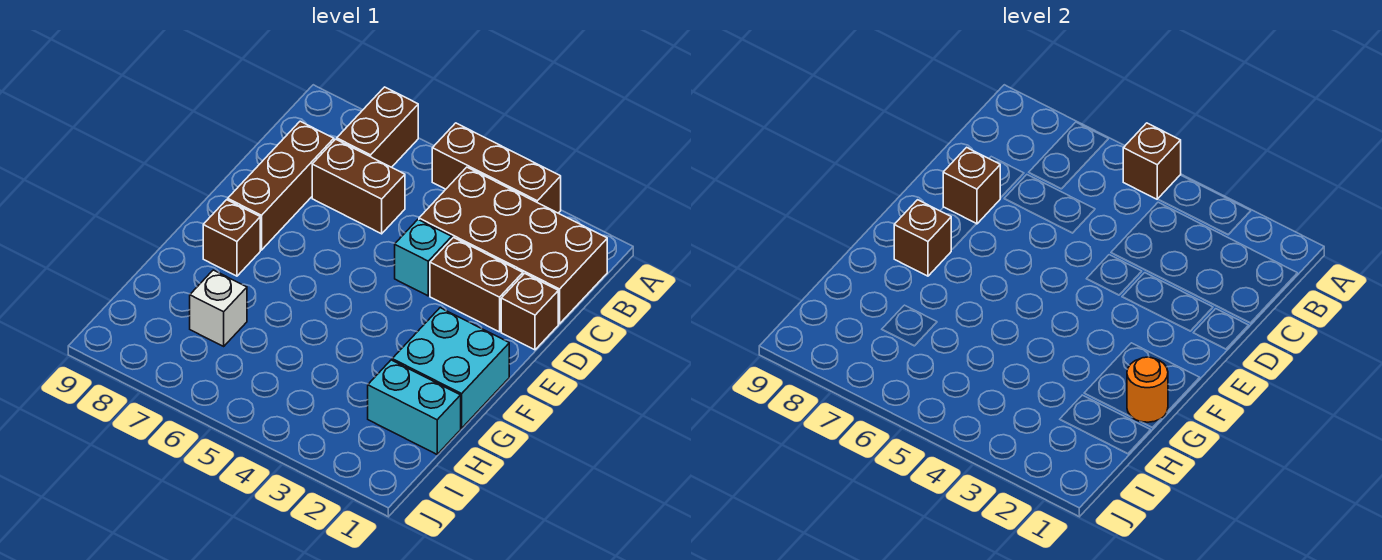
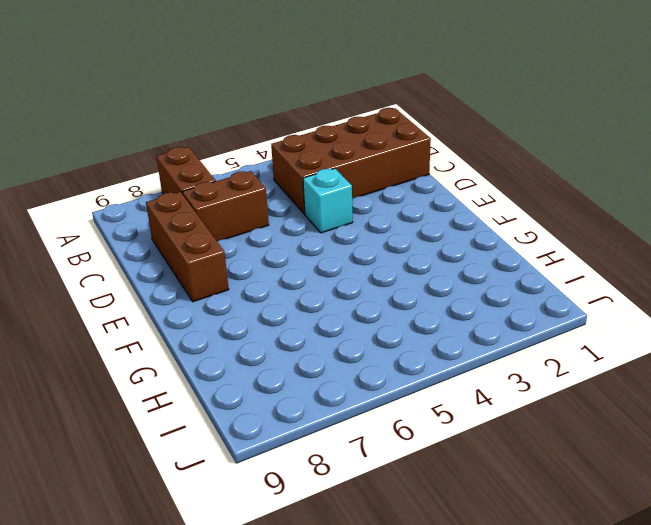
none -> brown 1x3 brick [432,123,561,213]
none -> brown 1x1 brick [501,273,558,350]
none -> brown 1x2 brick [430,237,523,332]

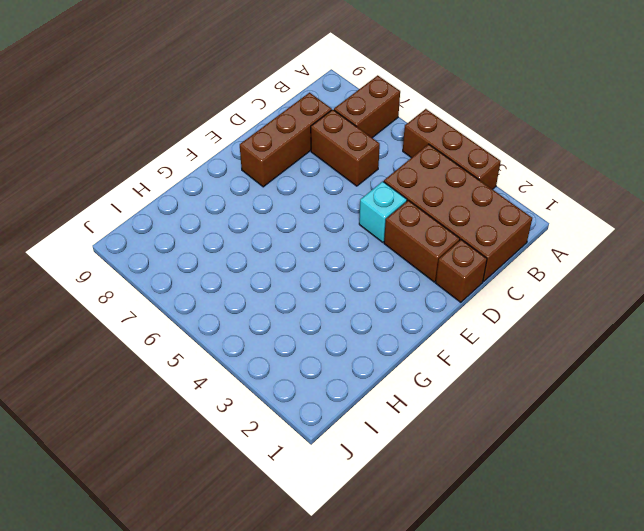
none -> cyan 2x2 brick [392,308,509,428]
none -> brown 1x1 brick [203,200,260,276]
none -> cyan 1x2 brick [368,360,461,454]

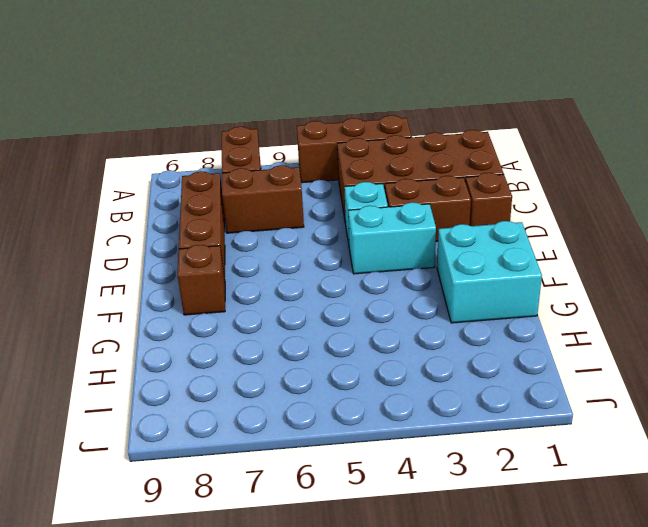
cyan 1x2 brick [348,202,436,274] -> cyan 1x2 brick moved to [368,360,461,454]
none -> white 1x1 brick [190,270,247,346]
none -> brown 1x1 brick [1123,123,1181,199]
none -> brown 1x1 brick [943,147,1000,224]

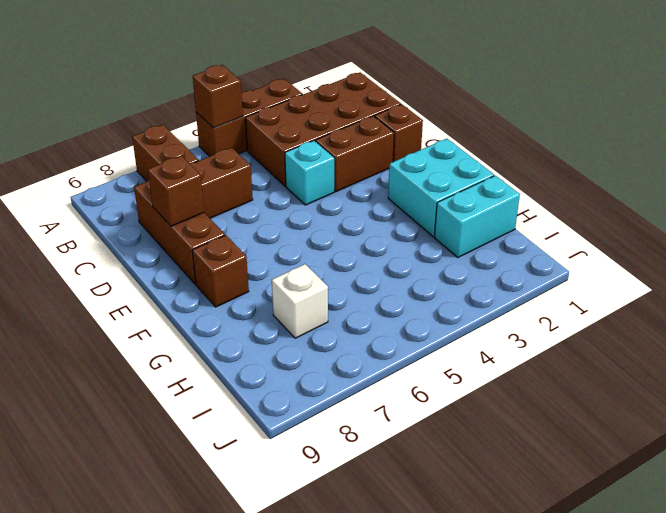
none -> brown 1x1 brick [894,200,951,276]
none -> orange 1x1 round brick [1127,357,1168,422]

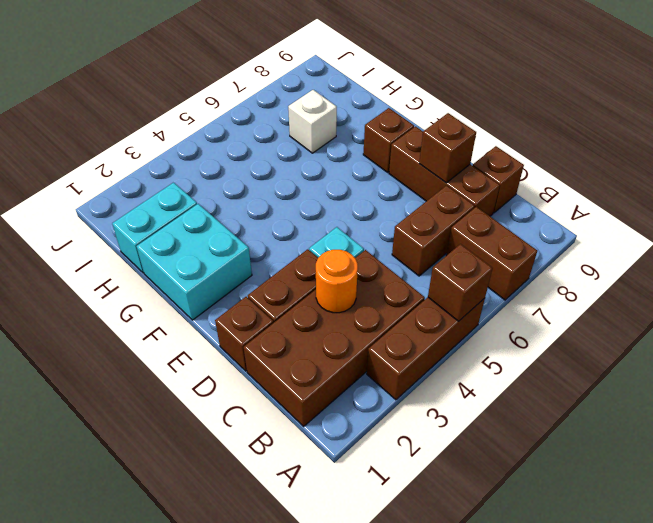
orange 1x1 round brick [316,250,358,313] -> orange 1x1 round brick moved to [1127,357,1168,422]
brown 1x1 brick [473,146,524,213] -> brown 1x1 brick moved to [894,200,951,276]

